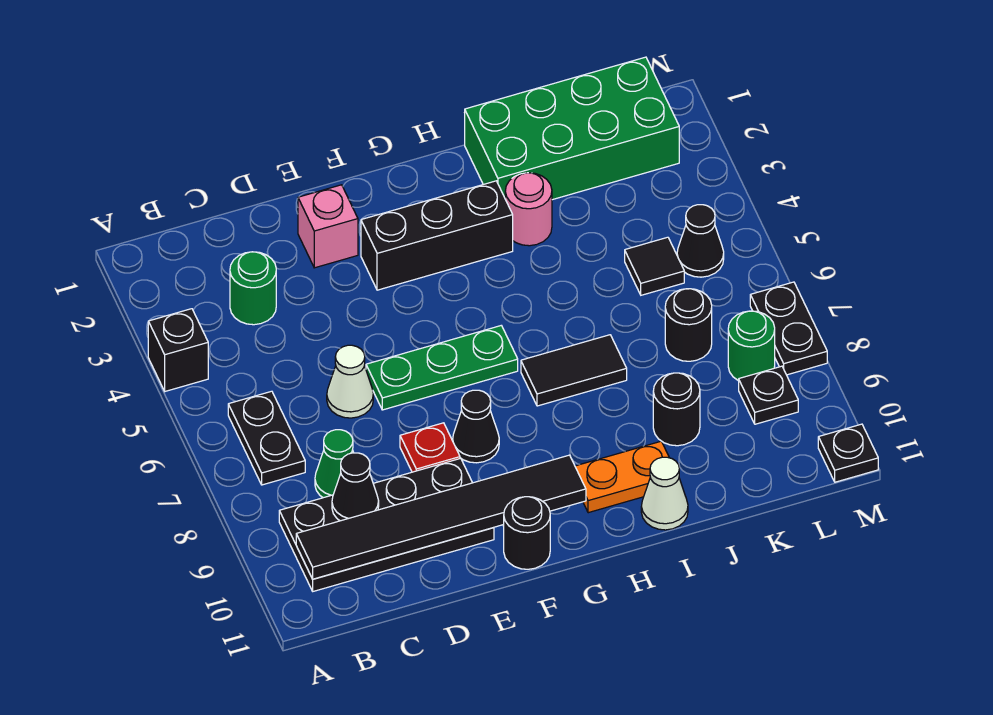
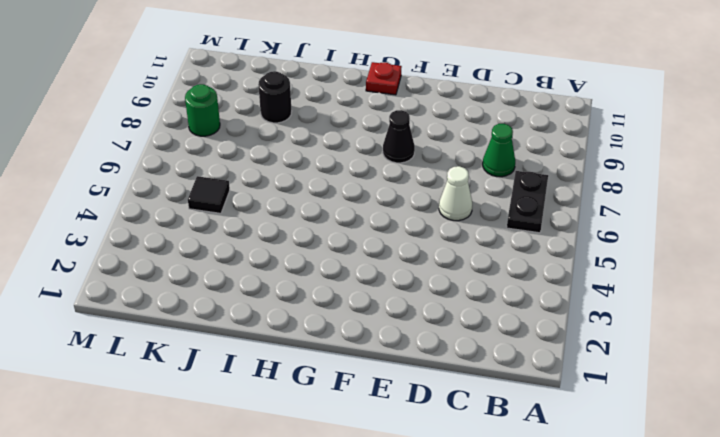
red 1x1 plate [366,62,402,95] -> red 1x1 plate moved to [400,423,460,472]
none -> black 1x1 brick [148,309,208,391]
none -> black 2x4 plate [279,458,494,591]
none -> green 1x1 round brick [230,252,276,325]

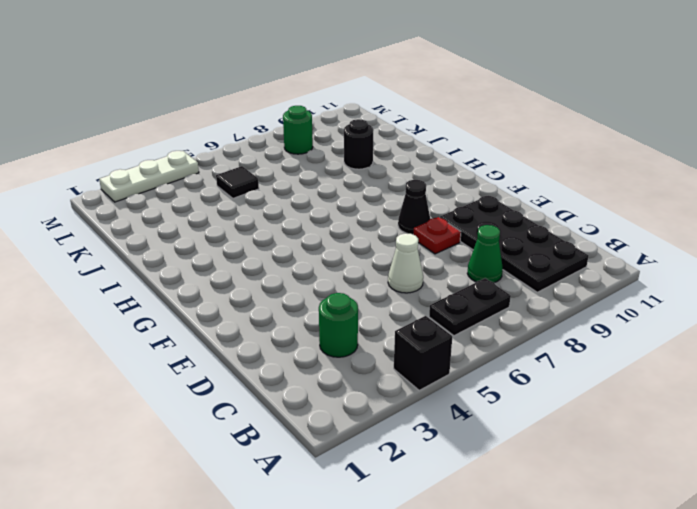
white 1x3 plate [99,151,199,202] -> none
none -> pink 1x1 brick [298,185,358,268]
none -> green 1x3 plate [366,325,518,410]
none -> black 1x3 brick [361,181,513,290]

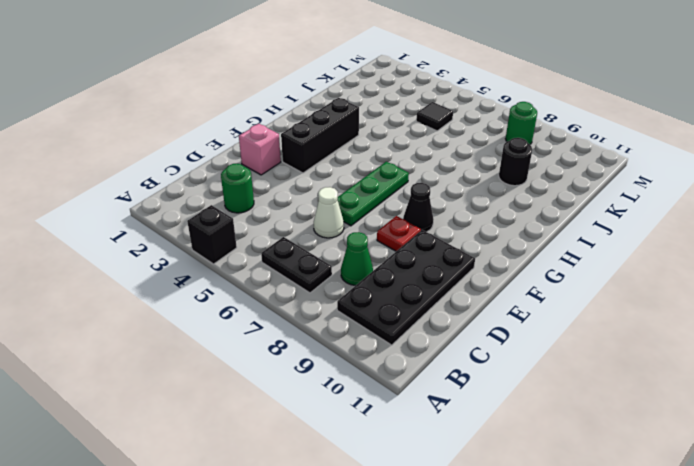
none -> black 1x1 round brick [504,497,550,569]
none -> black 1x2 tile [521,335,627,406]
none -> orange 1x2 plate [575,441,669,513]

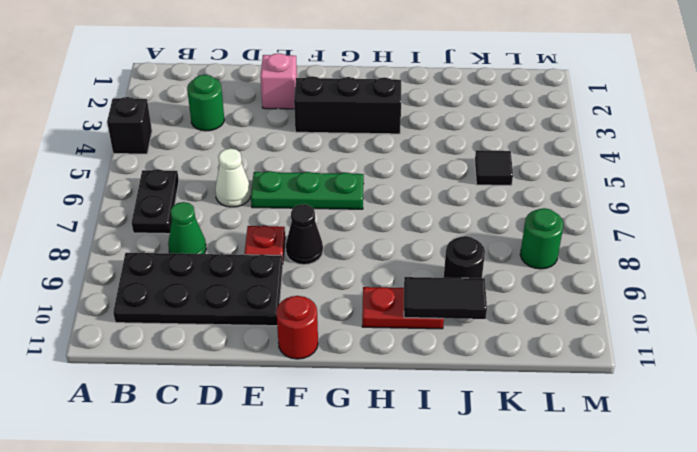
red 1x1 round brick [276,296,318,359] -> black 1x1 round brick [504,497,550,569]
red 1x2 plate [362,287,444,329] -> orange 1x2 plate [575,441,669,513]
black 1x2 tile [404,277,487,319] -> black 1x2 tile moved to [521,335,627,406]
none -> green 2x4 brick [465,57,679,200]
none -> pink 1x1 round brick [505,173,552,246]
none -> white 1x1 cone [641,457,688,530]

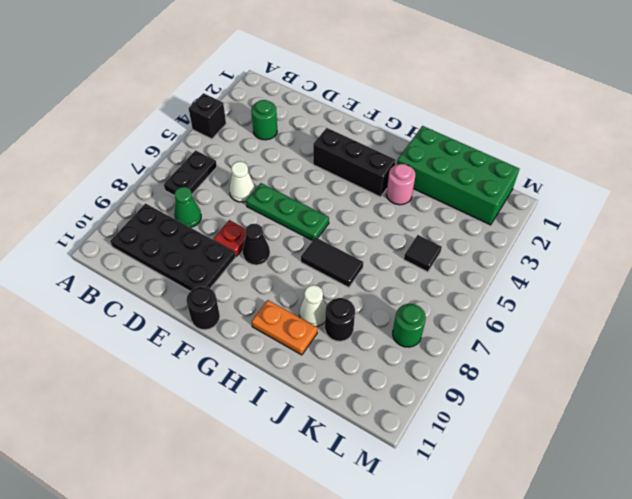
white 1x1 cone [299,285,326,327] -> white 1x1 cone moved to [641,457,688,530]
none -> pink 1x1 brick [298,185,358,268]
none -> black 1x1 round brick [665,289,712,361]
none -> black 1x1 cone [677,205,724,277]

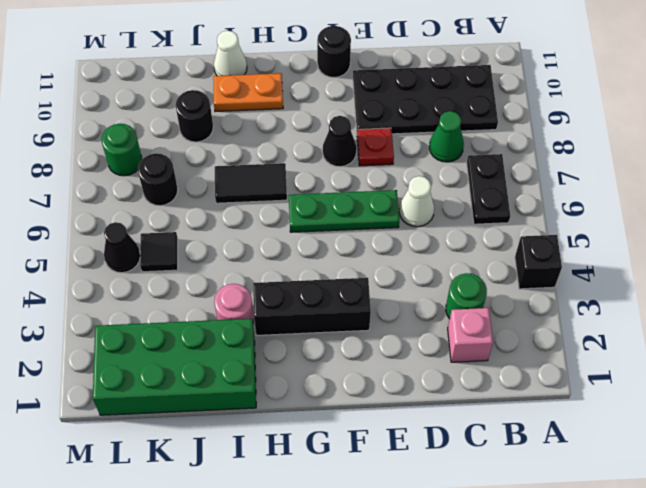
pink 1x1 brick [448,308,493,362] -> pink 1x1 brick moved to [298,185,358,268]
none -> black 1x1 plate [739,366,798,424]
none -> black 1x2 plate [750,282,827,375]
none -> black 1x1 plate [818,424,878,482]

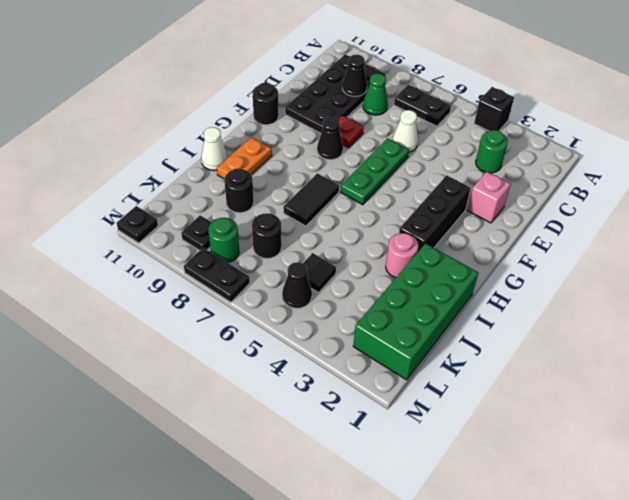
none -> black 1x6 tile [296,455,586,579]

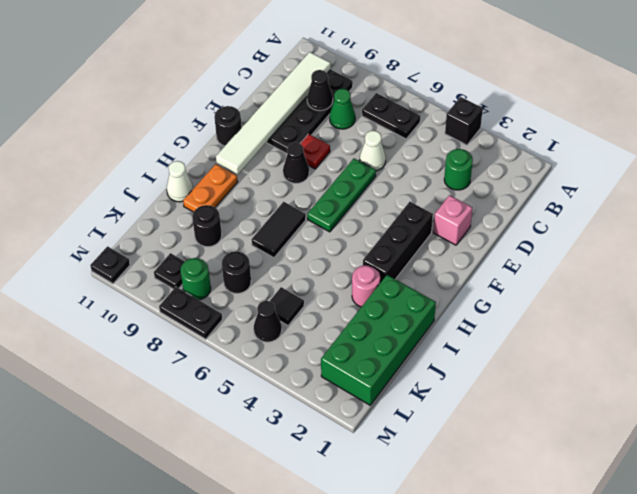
white 1x6 tile [216,52,331,174] -> black 1x6 tile [296,455,586,579]

